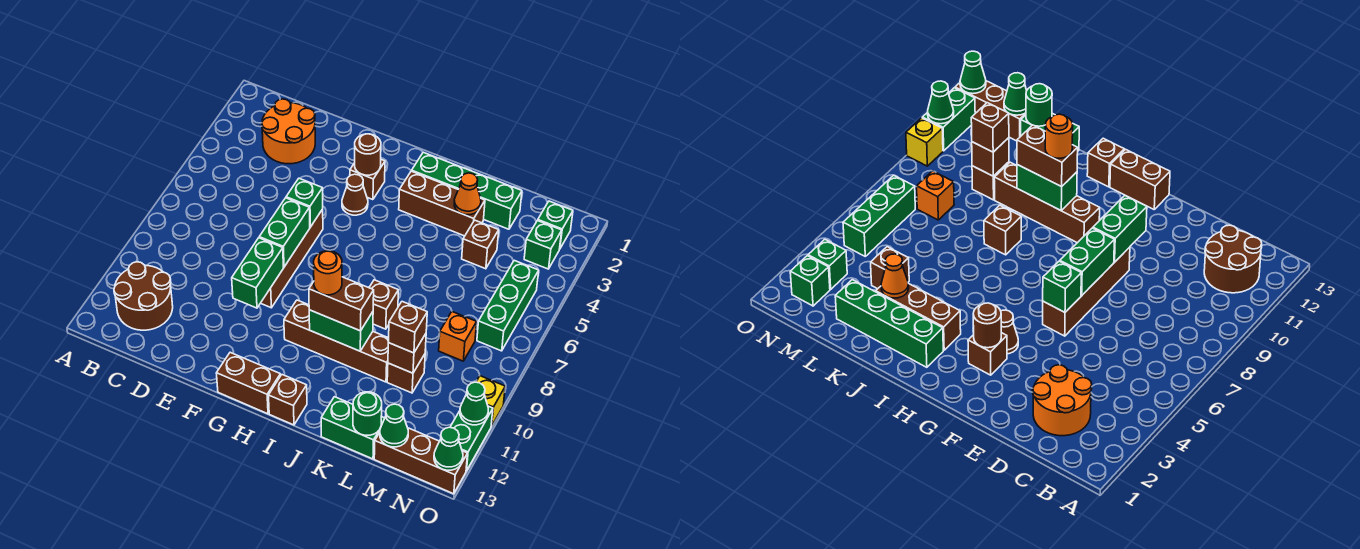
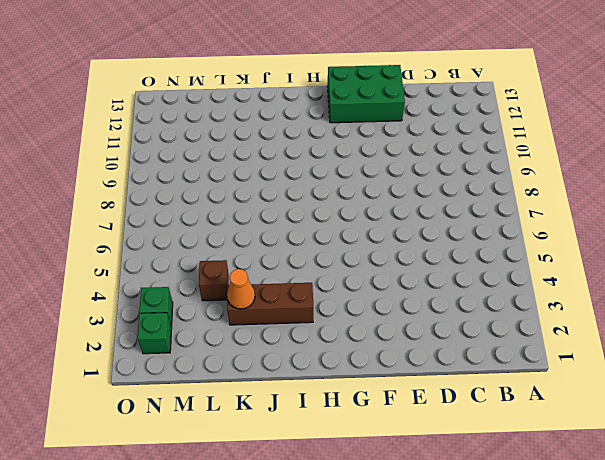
green 2x3 brick [327,65,405,123] -> brown 1x2 brick [216,352,281,414]
none -> brown 2x2 round brick [114,262,173,330]
none -> orange 2x2 round brick [262,99,315,164]
none -> brown 1x4 brick [261,209,323,308]
none -> brown 1x1 brick [350,160,385,200]

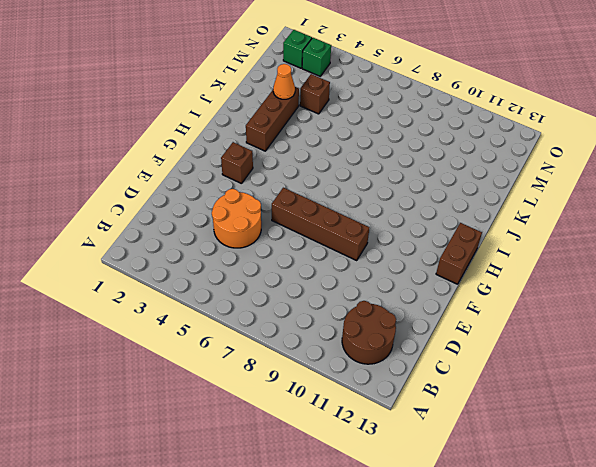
orange 2x2 round brick [212,189,261,248] -> orange 2x2 round brick moved to [262,99,315,164]
none -> brown 1x1 cone [342,174,368,215]
none -> brown 1x4 brick [284,300,389,382]
none -> green 1x4 brick [412,152,522,229]
none -> brown 1x1 brick [269,375,307,425]

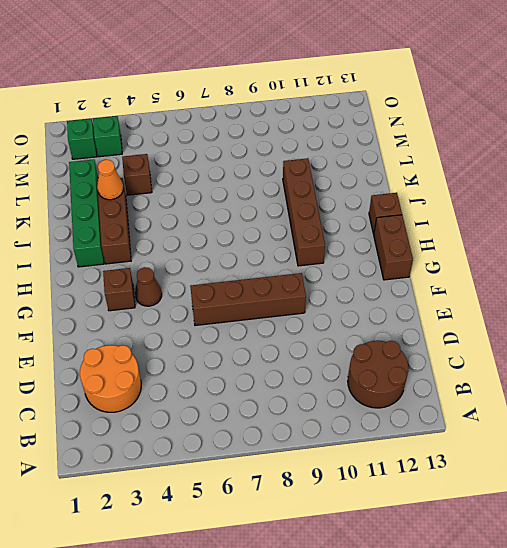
none -> brown 1x1 brick [369,280,398,329]
none -> green 1x2 brick [321,397,385,459]
none -> brown 1x1 brick [387,354,425,393]
none -> orange 1x1 brick [439,312,477,361]

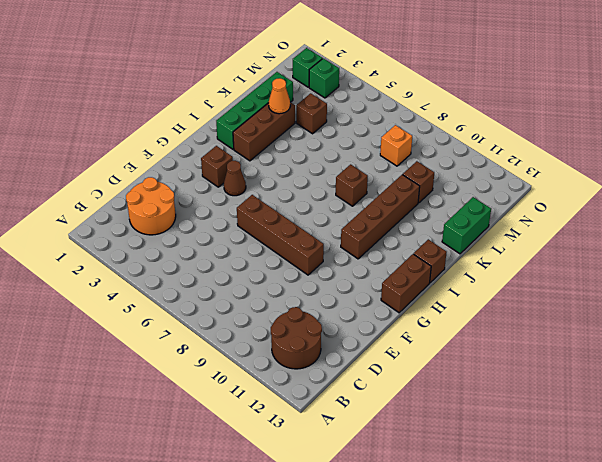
none -> brown 1x3 brick [374,428,468,494]
none -> green 1x3 brick [477,260,539,351]
none -> yellow 1x1 brick [476,376,505,426]
none -> green 1x2 brick [450,406,493,471]

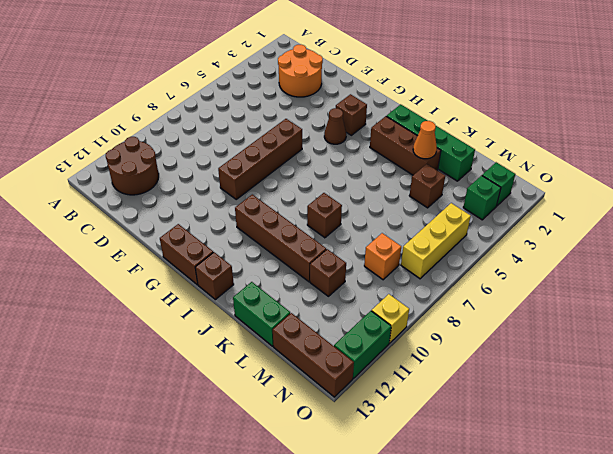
yellow 1x3 brick [401,203,471,279] -> green 1x3 brick [477,260,539,351]
none -> green 1x1 brick [286,178,323,227]
none -> green 1x2 brick [259,198,310,267]
none -> green 1x2 brick [232,238,283,308]
none -> brown 1x1 round brick [355,134,381,175]

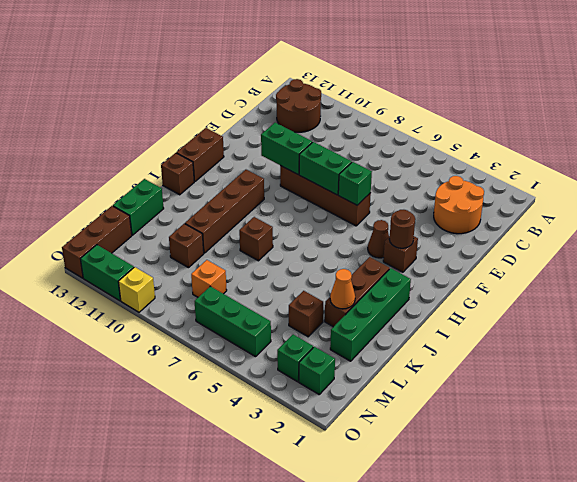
none -> green 1x2 brick [309,310,373,351]
none -> brown 1x1 brick [388,334,426,373]
none -> green 1x1 round brick [353,392,382,435]
none -> green 1x1 cone [380,404,408,447]

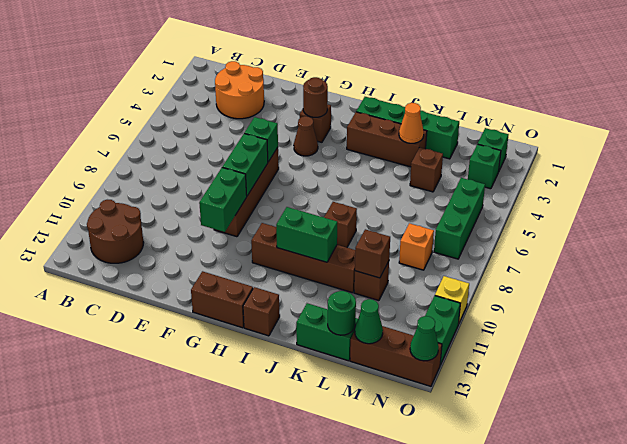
none -> green 1x1 cone [460,382,488,425]
none -> brown 1x2 brick [309,277,374,331]
none -> brown 1x1 brick [389,302,427,353]
none -> orange 1x1 round brick [314,251,342,295]

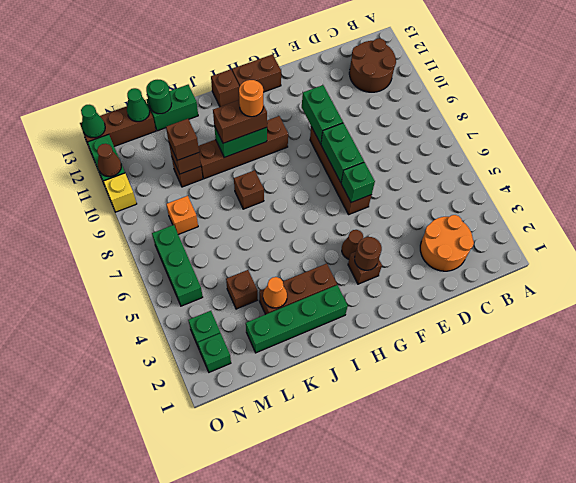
brown 1x1 cone [97,144,121,177] -> green 1x1 cone [460,382,488,425]

